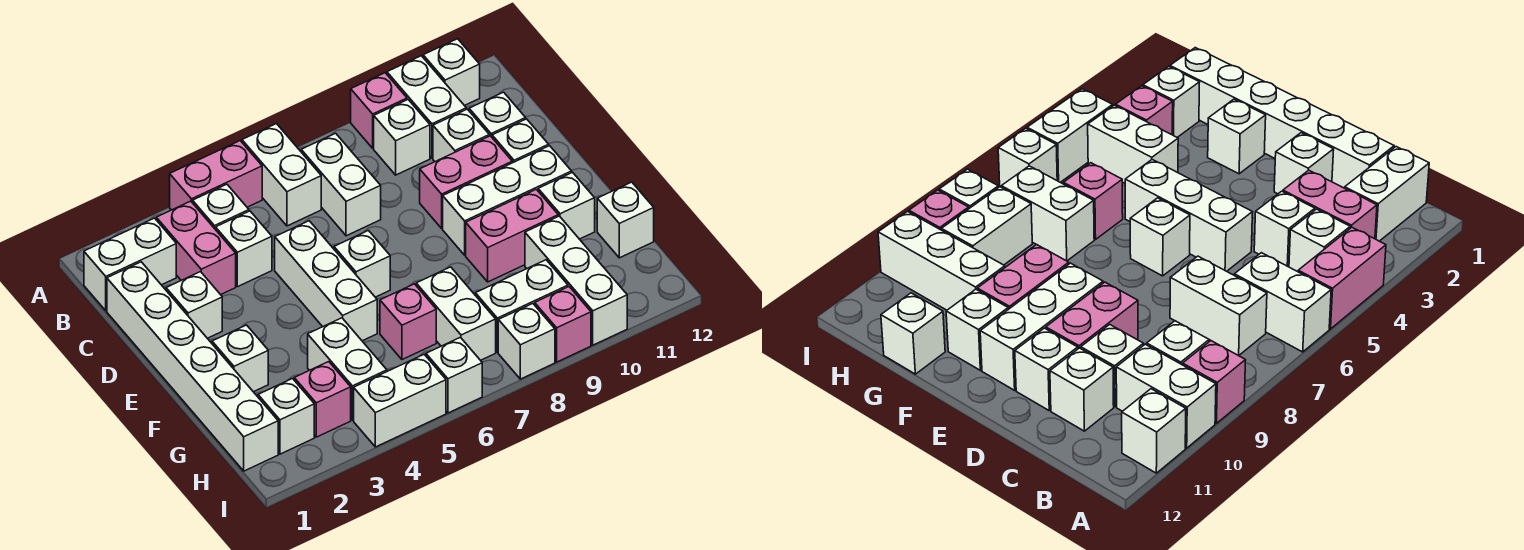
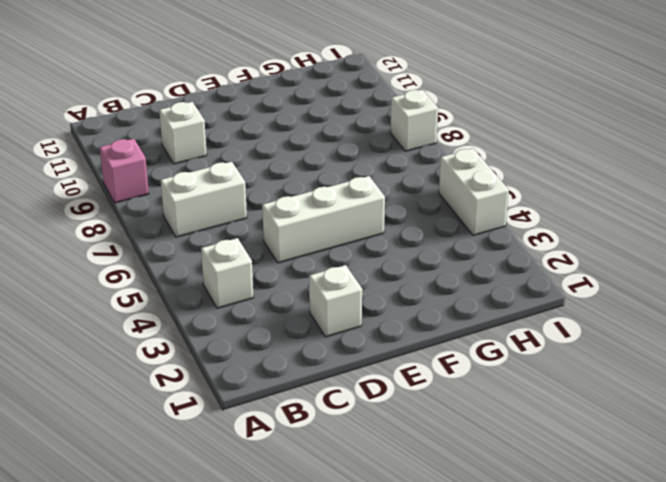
none -> pink 1x2 brick [170,141,262,210]
none -> white 1x2 brick [242,124,321,226]
none -> white 1x2 brick [387,56,466,158]
none -> white 1x1 brick [423,39,480,106]

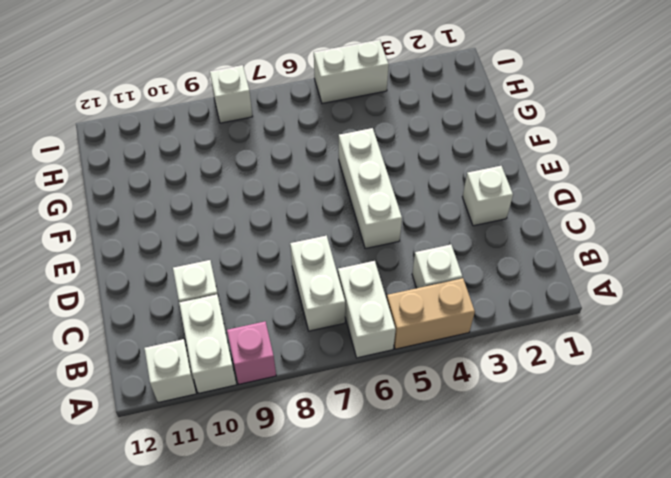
tan 1x2 brick [387,278,475,349] -> pink 1x2 brick [170,141,262,210]
none -> white 1x2 brick [84,218,176,311]
none -> pink 1x2 brick [156,201,236,295]
none -> white 1x1 brick [374,100,430,175]
none -> white 1x6 brick [107,262,278,471]

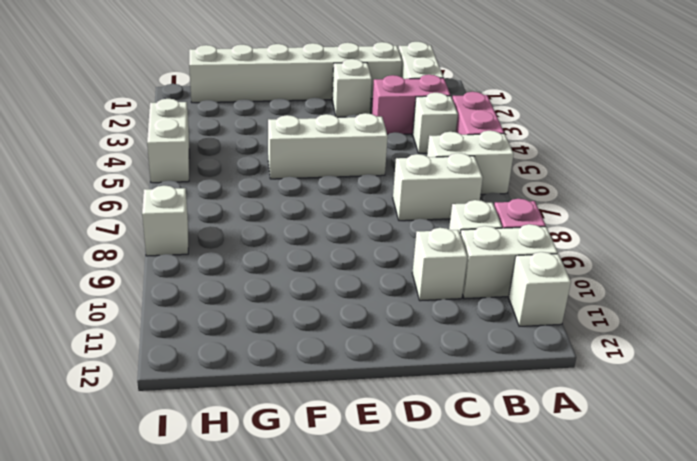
none -> white 1x1 brick [216,211,272,287]
none -> white 1x1 brick [469,92,526,137]
none -> pink 1x2 brick [420,136,512,228]
none -> white 1x1 brick [492,119,549,163]

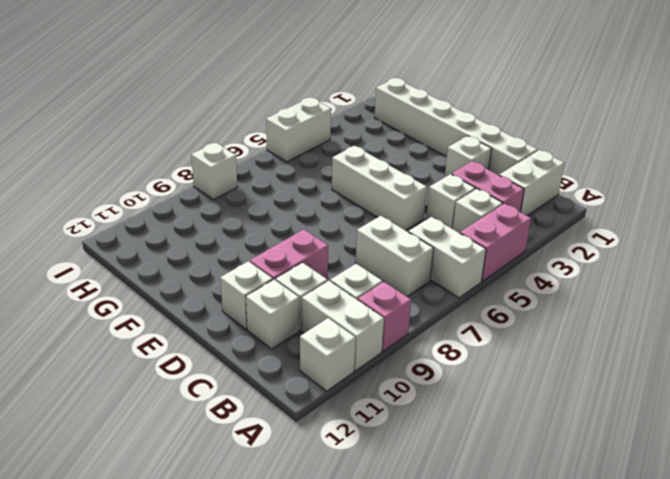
none -> white 1x1 brick [334,231,390,297]
none -> white 1x3 brick [443,146,572,255]
none -> white 1x1 brick [212,325,268,392]
none -> pink 1x2 brick [466,189,558,282]

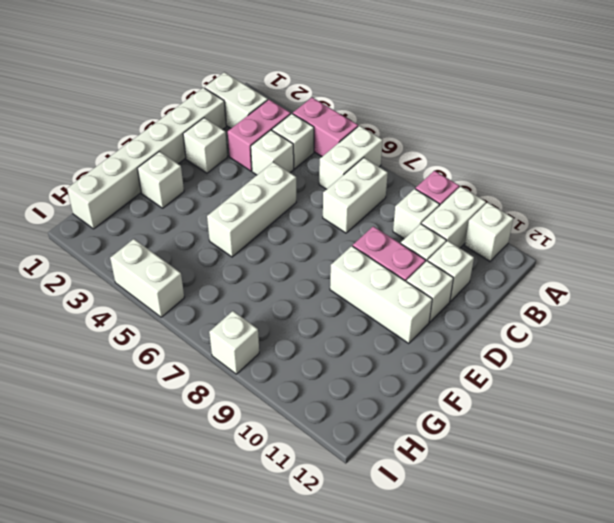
none -> white 1x1 brick [334,231,390,297]
none -> pink 1x2 brick [466,189,558,282]
none -> white 1x1 brick [538,172,595,239]
none -> white 1x2 brick [308,318,387,420]

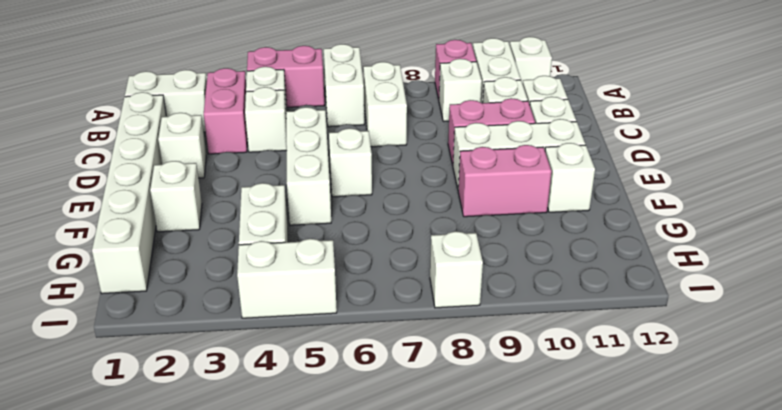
none -> pink 1x1 brick [380,284,436,360]
none -> white 1x2 brick [416,267,496,360]
none -> white 1x3 brick [525,216,627,345]
none -> white 1x1 brick [597,182,654,258]

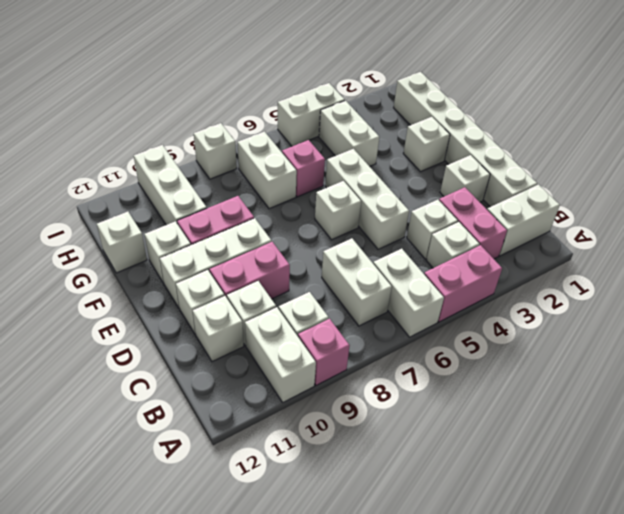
none -> white 1x1 brick [423,39,480,106]
none -> white 1x1 brick [258,379,314,454]
none -> pink 1x1 brick [294,362,351,437]
none -> white 1x2 brick [475,260,568,352]

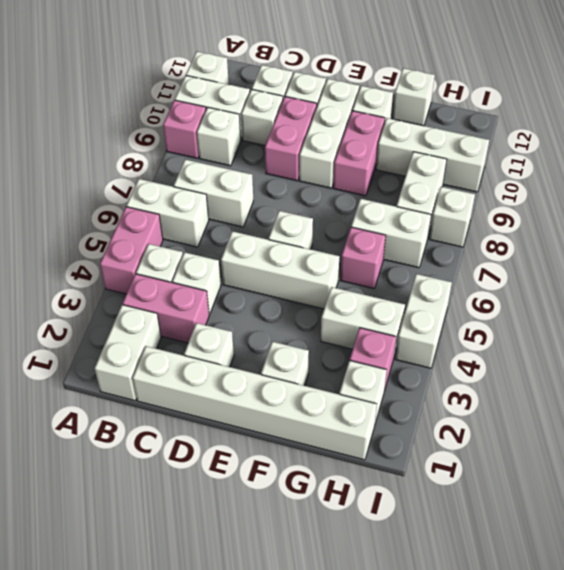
none -> white 1x1 brick [426,337,482,413]
none -> pink 1x1 brick [535,287,591,362]

